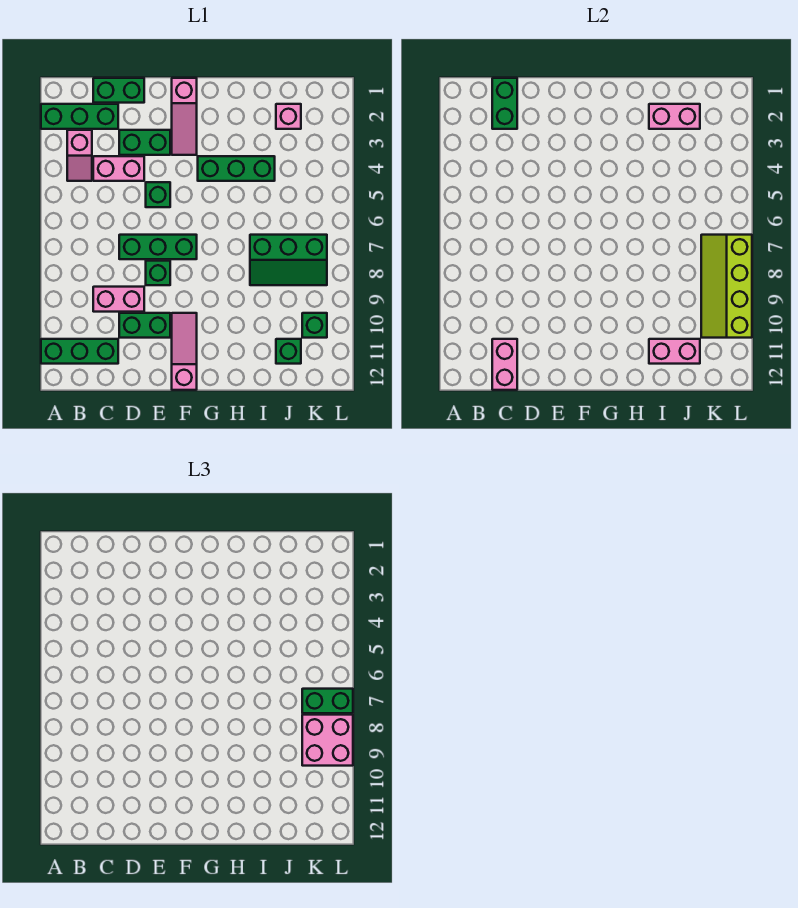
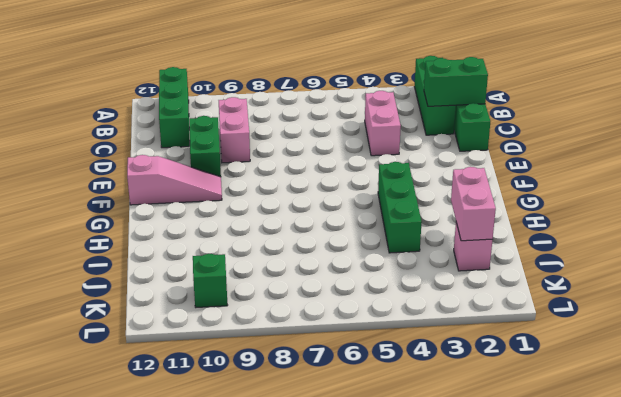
none -> pink 1x2 slope [67,130,92,181]
none -> green 1x2 brick [119,130,170,155]
none -> green 1x3 brick [119,235,197,259]

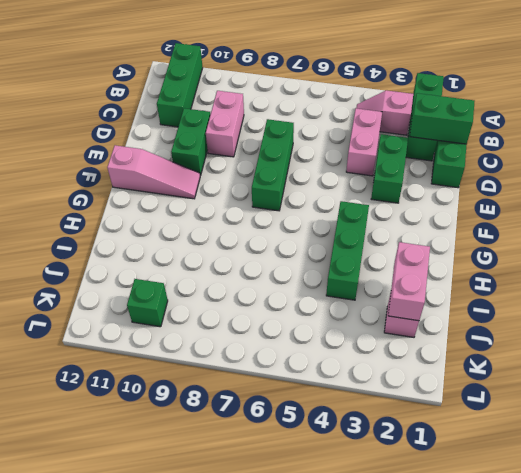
none -> green 1x1 brick [146,182,170,207]
none -> green 1x1 brick [146,261,170,285]
none -> pink 1x3 slope [172,78,197,155]

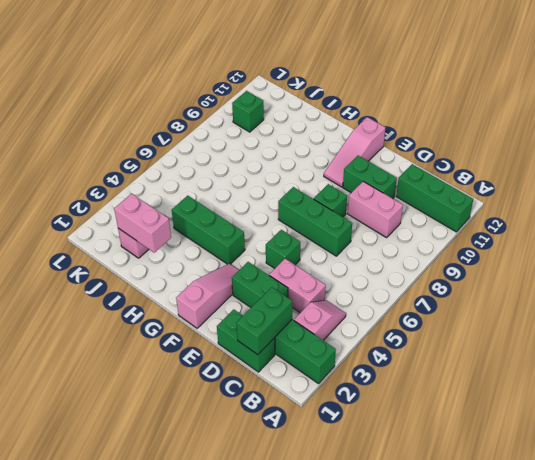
none -> green 2x3 slope [250,235,327,285]
none -> green 1x1 brick [276,339,301,364]
none -> pink 1x2 brick [492,339,517,390]

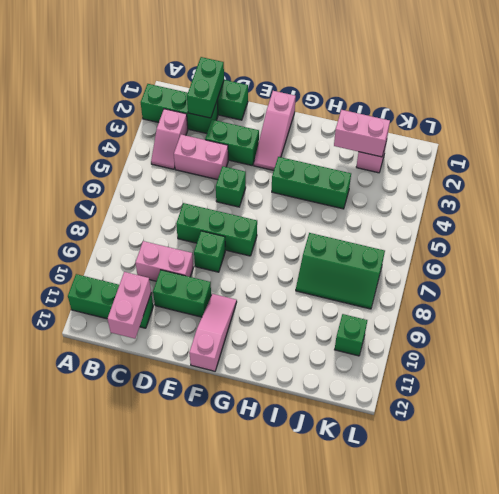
none -> green 1x1 brick [276,339,301,364]
none -> pink 1x2 brick [649,339,700,364]
none -> lime 2x4 slope [701,235,752,338]

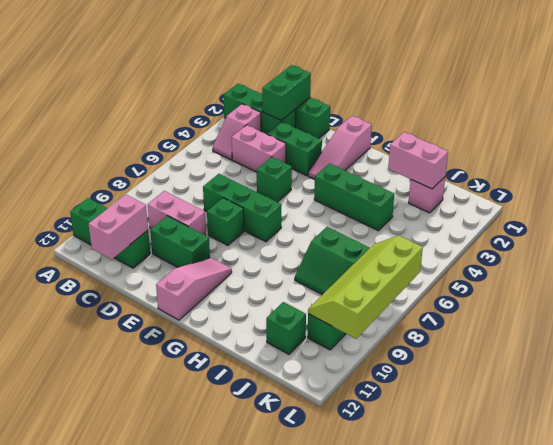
none -> pink 1x2 brick [649,339,700,364]
none -> green 1x2 brick [302,689,353,713]
none -> pink 2x2 brick [302,715,353,766]

